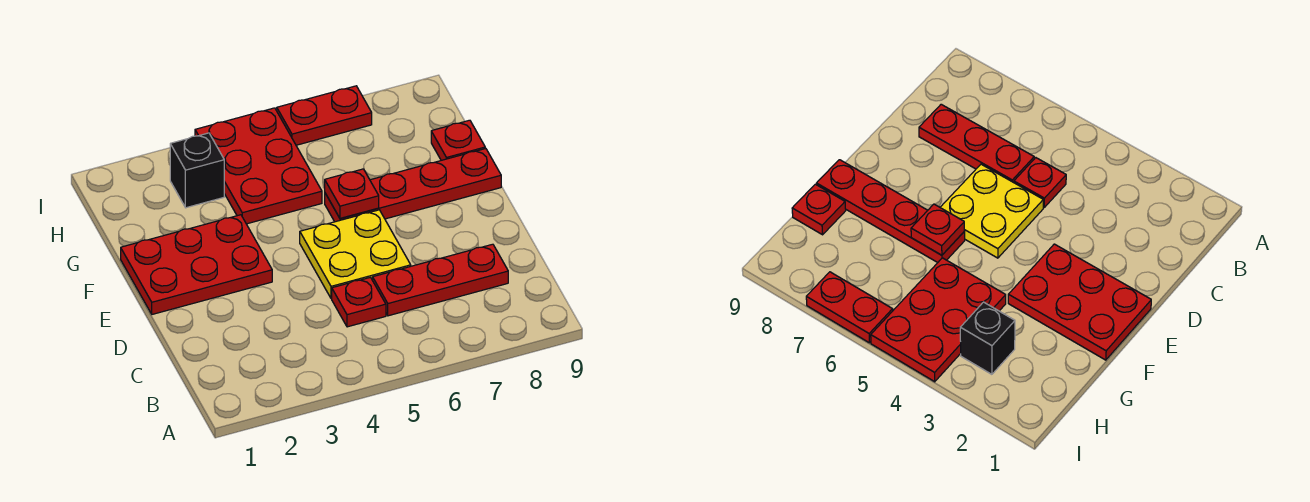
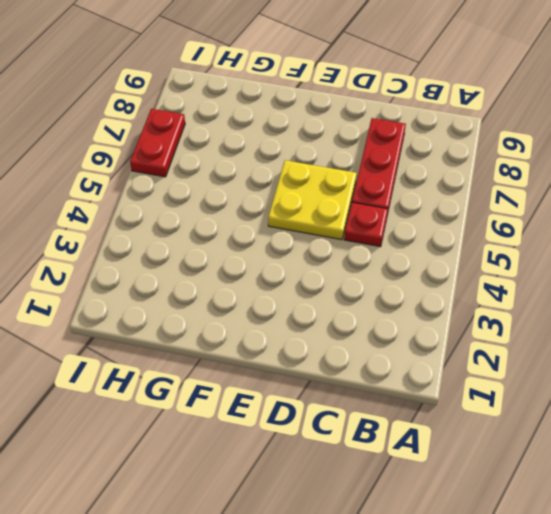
none -> red 2x3 plate [121,215,272,314]
none -> red 1x4 plate [325,148,501,222]

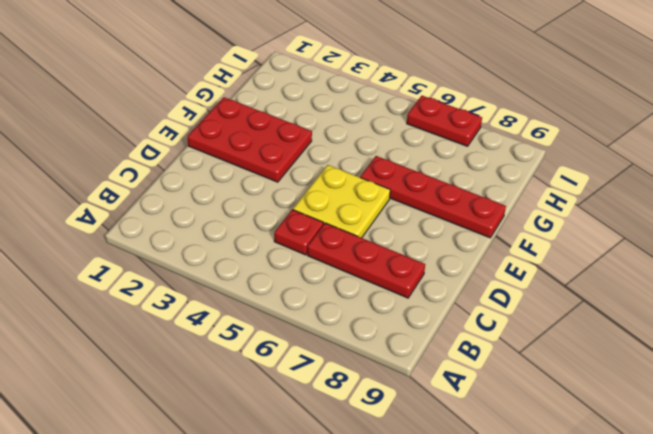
none -> red 2x3 plate [195,108,322,224]
none -> red 1x1 plate [431,120,485,160]

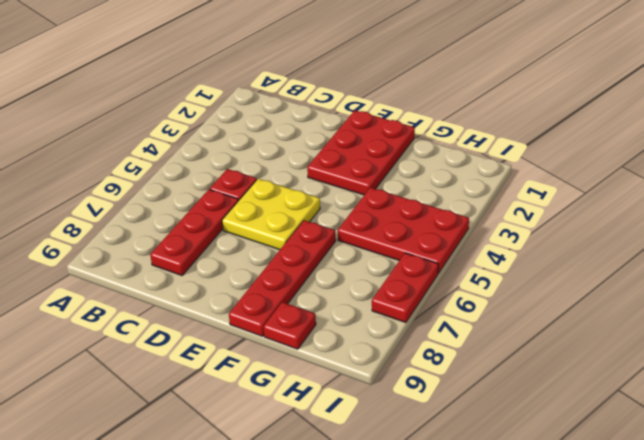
none -> black 1x1 brick [170,133,224,208]
none -> red 1x1 plate [325,169,379,218]

